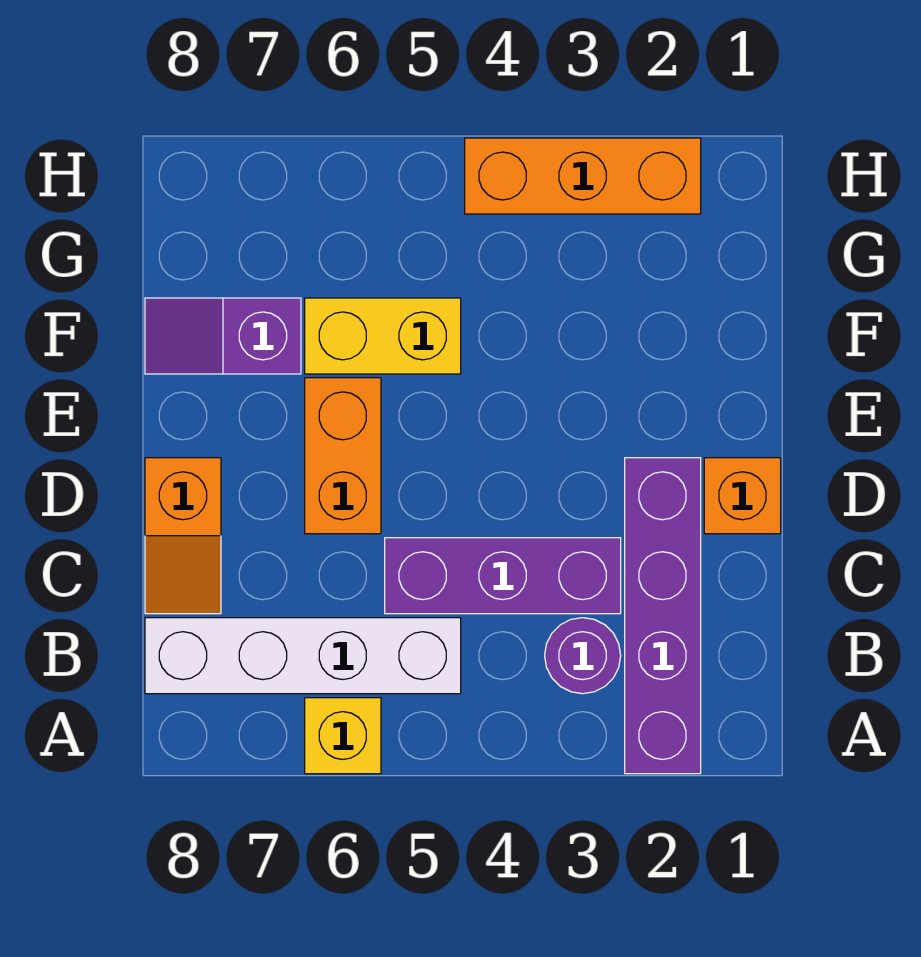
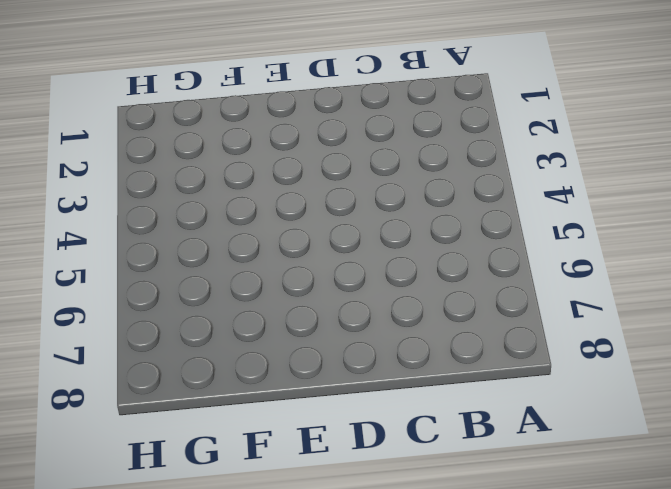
none -> purple 1x4 brick [625,458,701,774]
none -> yellow 1x1 brick [305,698,381,774]

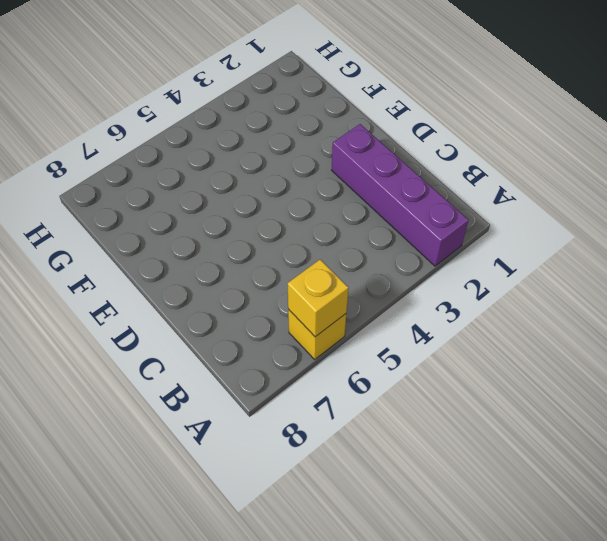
yellow 1x1 brick [288,259,349,337] -> none
none -> purple 1x1 round brick [545,618,621,694]
none -> white 1x4 brick [145,618,461,694]

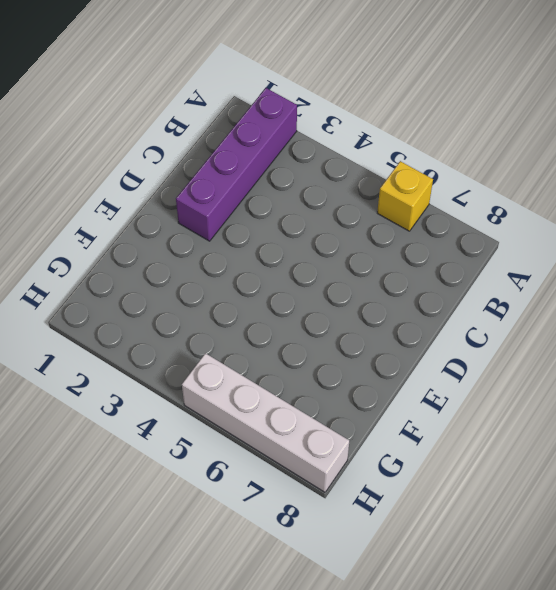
white 1x4 brick [182,353,349,492] -> white 1x4 brick moved to [145,618,461,694]
none -> purple 1x1 round brick [545,618,621,694]
none -> purple 1x3 brick [385,538,621,614]

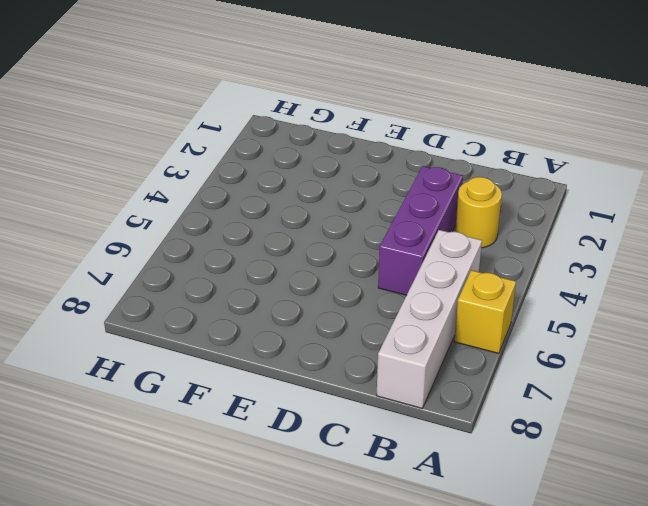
yellow 1x1 round brick [455,177,502,248] -> purple 1x1 round brick [545,618,621,694]
none -> purple 1x4 brick [625,458,701,774]
none -> orange 1x2 slope [145,458,221,614]

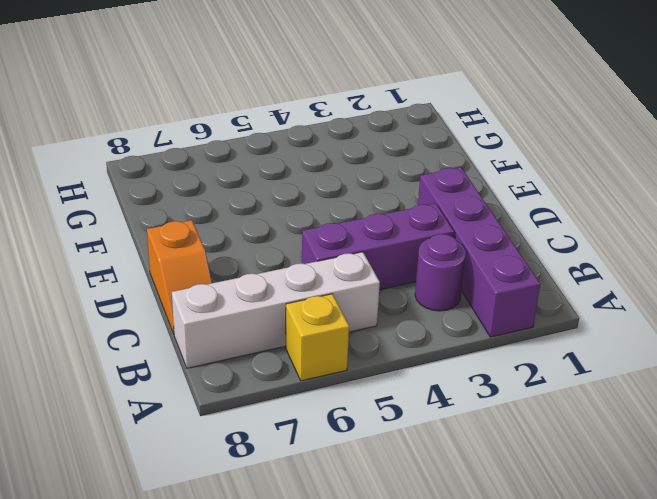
none -> orange 1x1 brick [704,458,781,534]
none -> orange 1x2 brick [305,378,381,534]

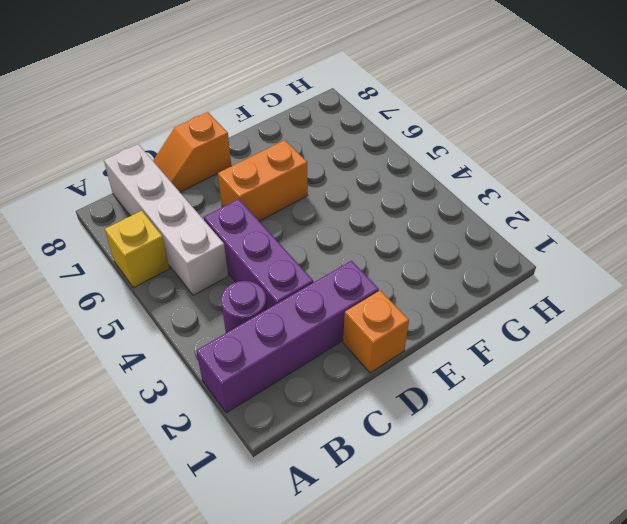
none -> yellow 1x2 brick [305,298,461,374]
none -> purple 1x2 slope [145,298,301,374]

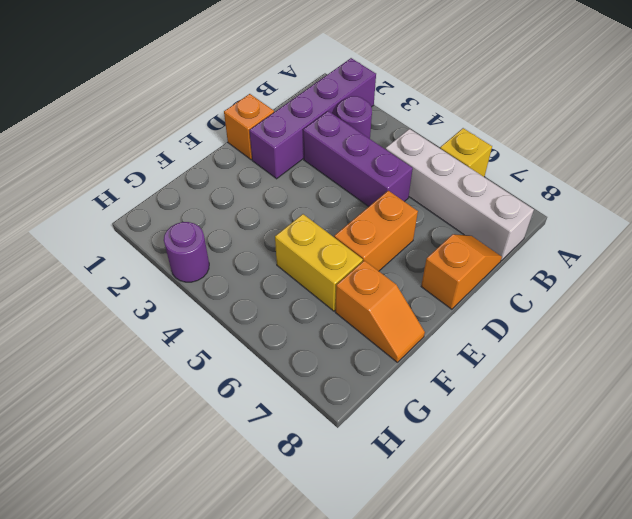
orange 1x2 slope [335,261,425,362] -> purple 1x2 slope [145,298,301,374]
purple 1x1 round brick [164,222,209,282] -> orange 1x3 brick [465,138,701,214]

